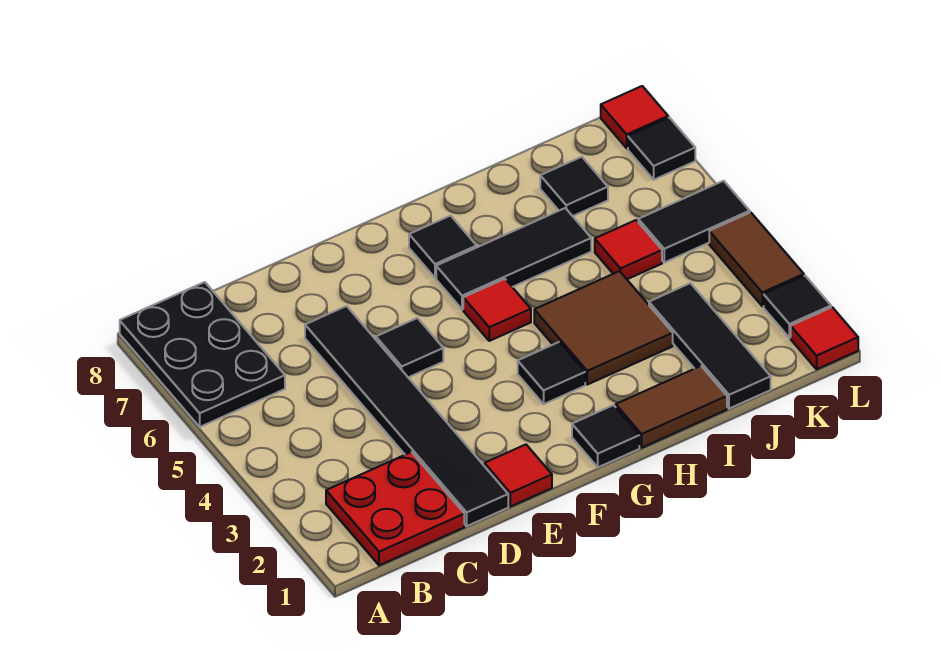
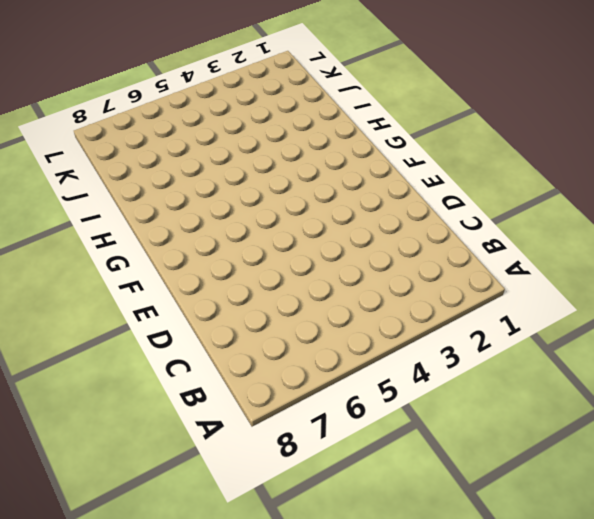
none -> black 2x3 plate [120,282,285,427]
none -> red 2x2 plate [326,452,464,565]
none -> black 1x6 tile [305,306,508,526]

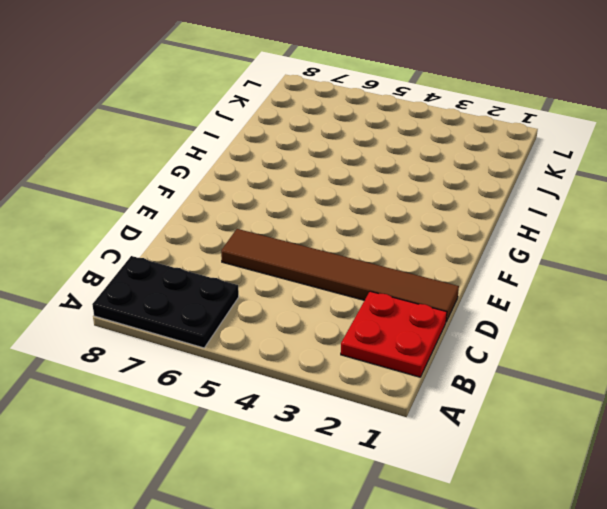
brown 1x6 tile [221,229,459,322] -> black 1x6 tile [305,306,508,526]
none -> red 1x1 tile [484,445,552,507]
none -> black 1x1 tile [376,318,443,377]
none -> black 1x1 tile [572,405,639,467]

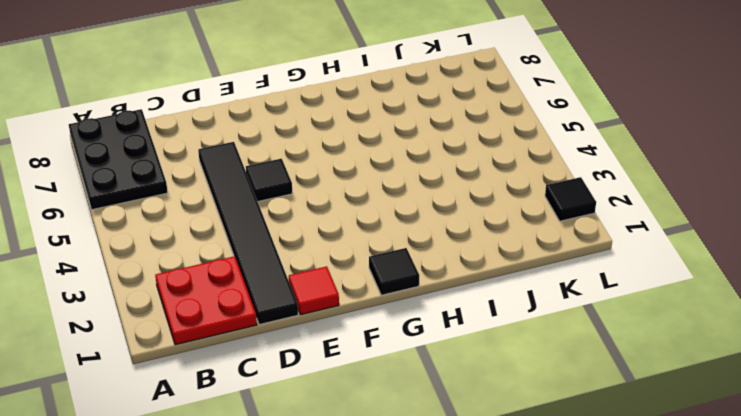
none -> black 1x1 tile [518,342,585,404]
none -> red 1x1 tile [463,279,531,341]
none -> black 1x3 tile [436,208,591,309]

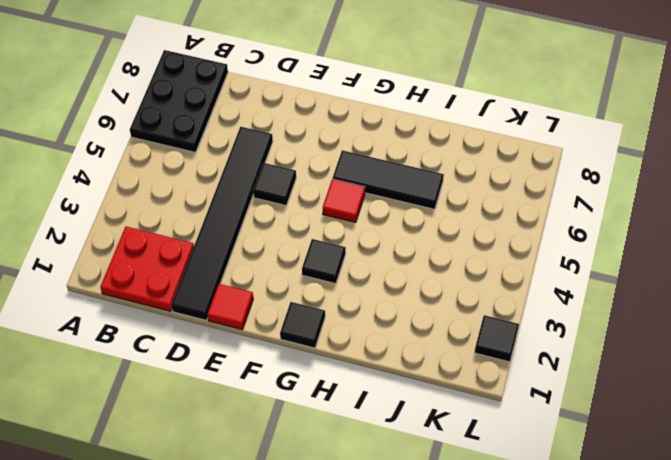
none -> black 1x1 tile [409,216,477,278]
none -> brown 1x2 tile [616,366,727,448]
none -> brown 2x2 tile [534,271,673,385]

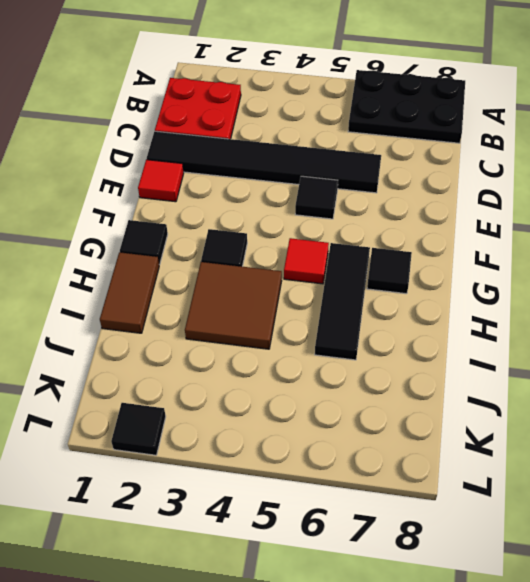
none -> black 1x3 tile [649,283,771,409]
none -> red 1x1 tile [595,220,662,279]
none -> black 1x1 tile [540,157,608,216]

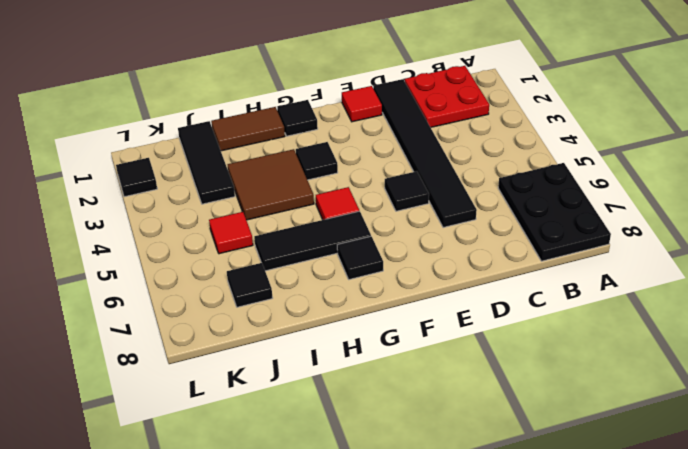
none -> black 1x2 tile [638,181,750,263]
none -> red 1x1 tile [791,307,858,369]
none -> brown 1x2 tile [709,212,804,306]

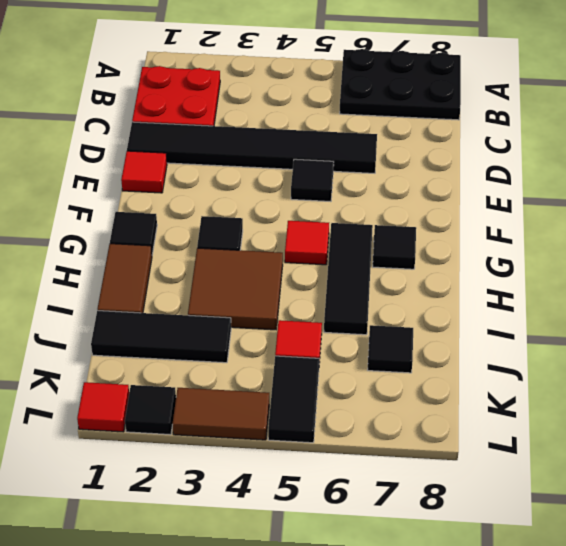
none -> black 1x1 tile [628,118,695,180]
none -> red 1x1 tile [601,86,668,148]

